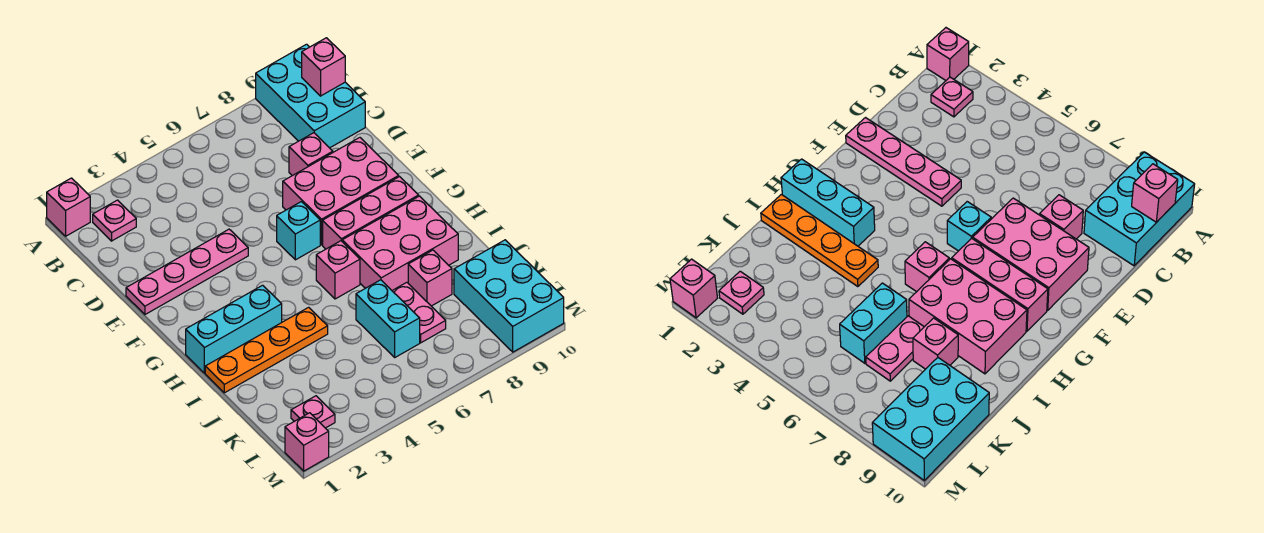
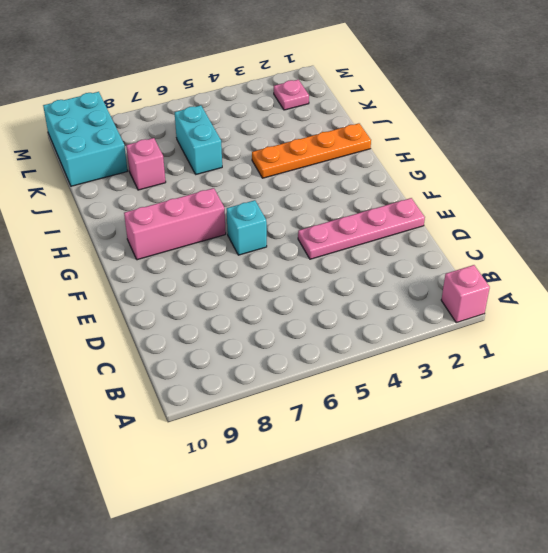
none -> cyan 2x3 brick [256,44,365,148]
none -> pink 1x1 plate [93,200,136,241]
none -> pink 1x1 brick [289,133,333,176]

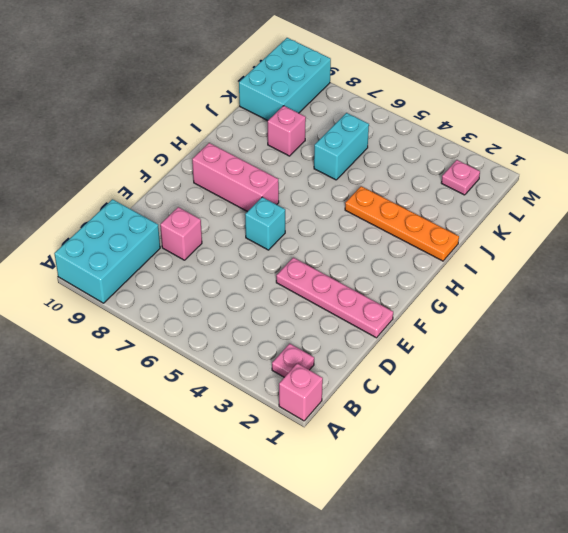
none -> pink 2x3 brick [283,138,399,245]
none -> cyan 1x3 brick [186,285,282,373]
none -> pink 1x1 brick [316,241,360,299]

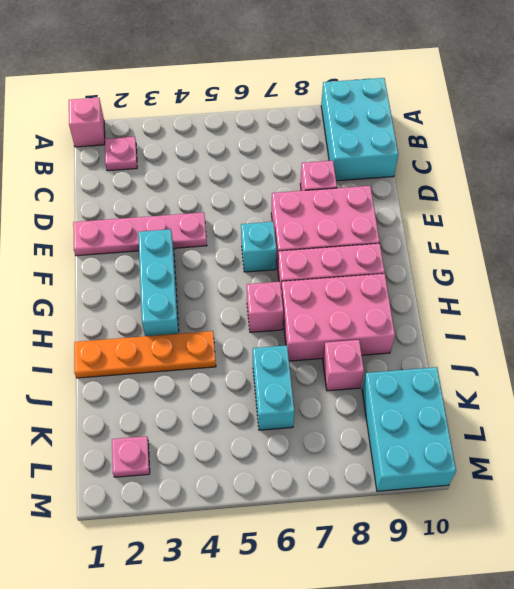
cyan 1x3 brick [138,229,179,336] -> cyan 1x3 brick turned to [186,285,282,373]
none -> pink 1x2 plate [392,282,446,343]
none -> pink 1x1 brick [285,413,329,471]
none -> pink 1x1 brick [302,38,345,96]

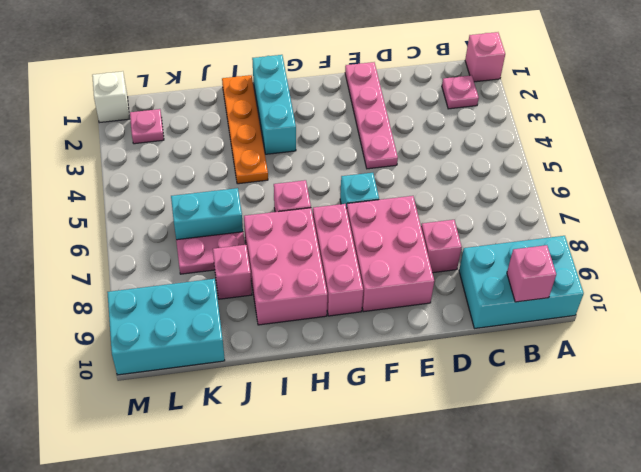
white 1x1 brick [92,71,129,123] -> pink 1x1 brick [285,413,329,471]

